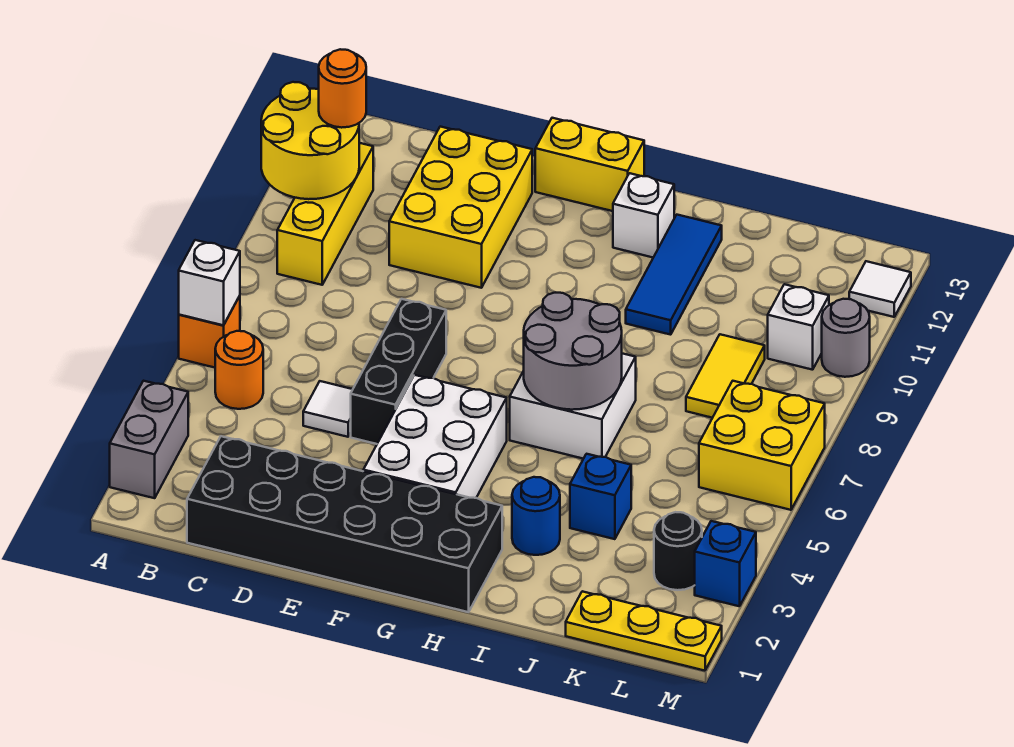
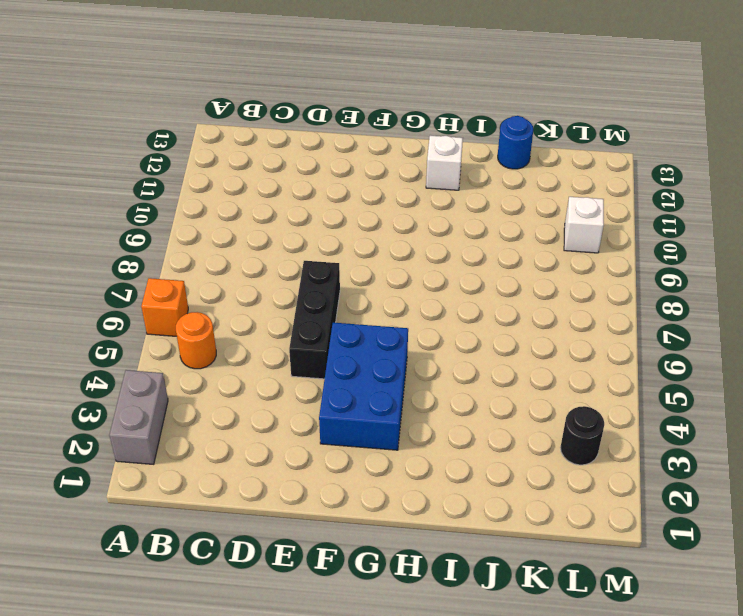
blue 2x3 brick [319,323,408,450] -> white 2x3 brick [363,375,507,498]
blue 1x1 round brick [498,116,533,169] -> blue 1x1 round brick moved to [512,477,560,555]
none -> yellow 1x3 brick [277,143,373,285]
none -> black 2x6 brick [187,436,502,612]
none -> white 1x1 tile [303,381,353,437]

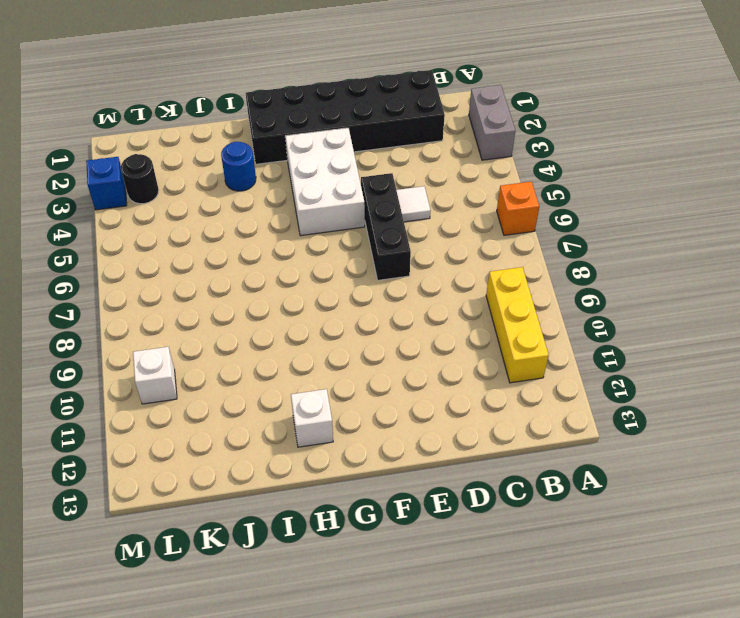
none -> orange 1x1 round brick [215,331,263,409]
none -> yellow 2x3 brick [389,127,532,288]
none -> yellow 1x2 brick [535,118,644,211]

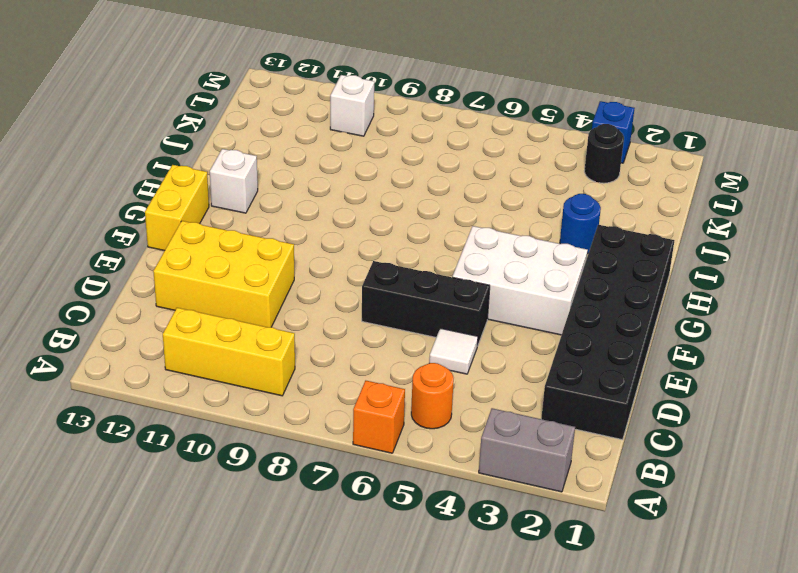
none -> white 2x2 brick [510,353,636,459]
none -> blue 1x3 tile [626,215,722,335]
none -> blue 1x1 brick [570,454,631,539]

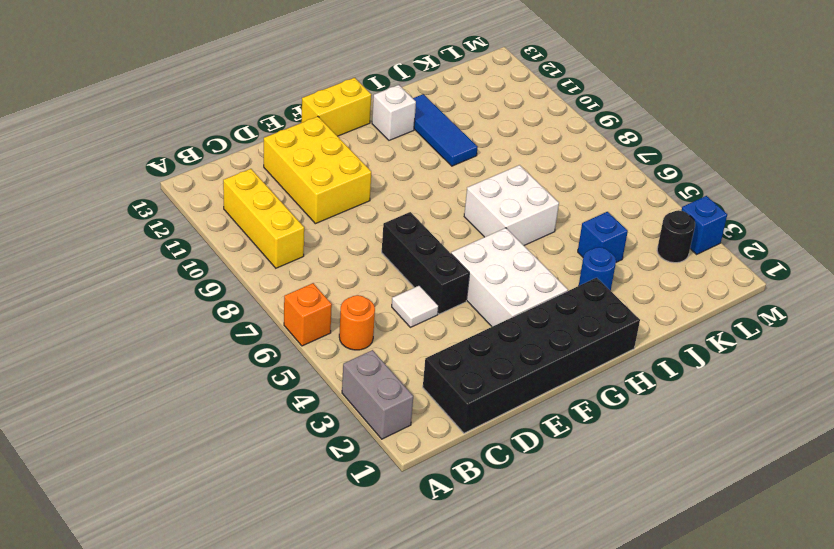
none -> yellow 1x3 plate [566,591,722,671]
none -> yellow 1x2 tile [686,334,765,418]
none -> yellow 2x2 brick [699,381,825,510]

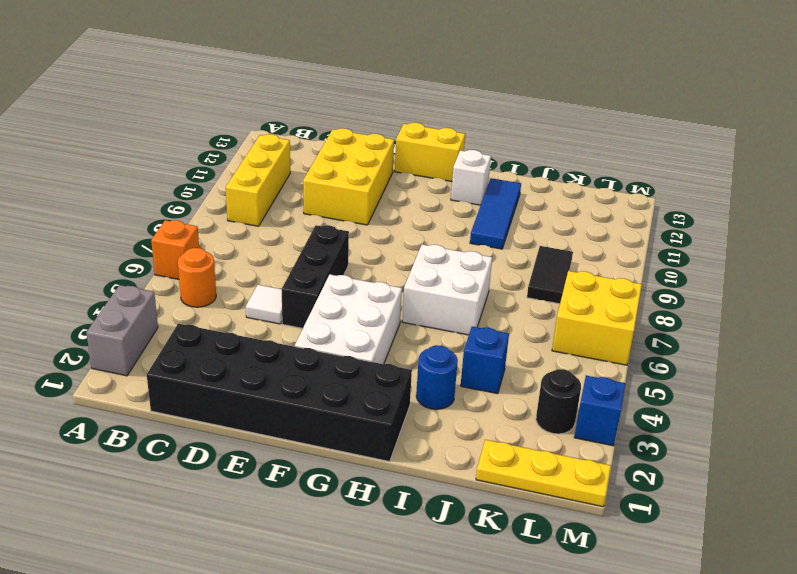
black 1x2 tile [527,246,573,304] -> yellow 1x2 tile [686,334,765,418]
none -> white 1x1 brick [768,284,829,370]
none -> grey 1x1 round brick [822,299,870,377]
none -> white 1x1 tile [849,261,911,317]

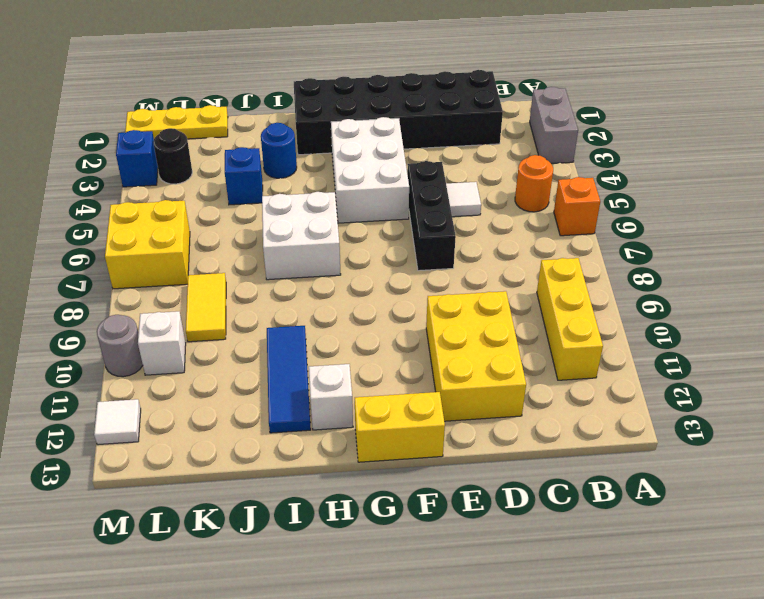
none -> white 1x1 brick [179,240,240,325]
none -> yellow 2x2 round brick [261,82,359,199]
none -> grey 2x2 round brick [524,292,622,410]

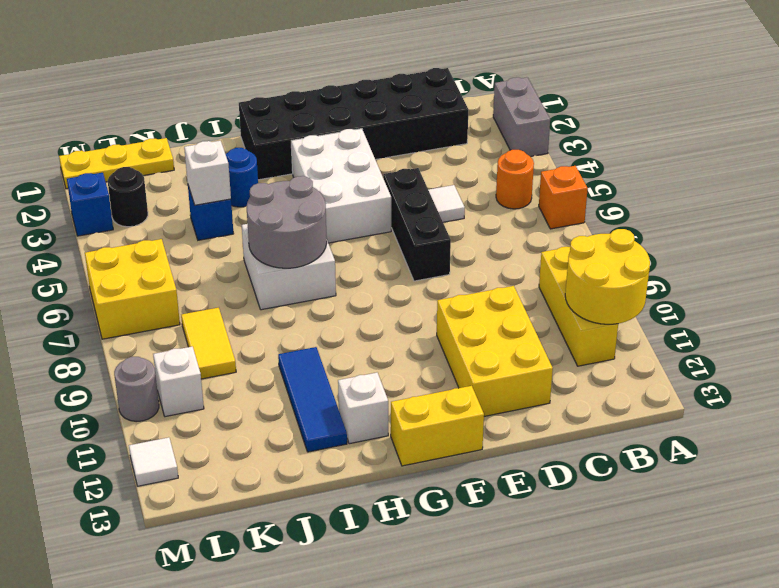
white 1x1 brick [184,141,231,205] -> white 1x1 brick moved to [179,240,240,325]
none -> orange 1x1 round brick [319,49,366,128]

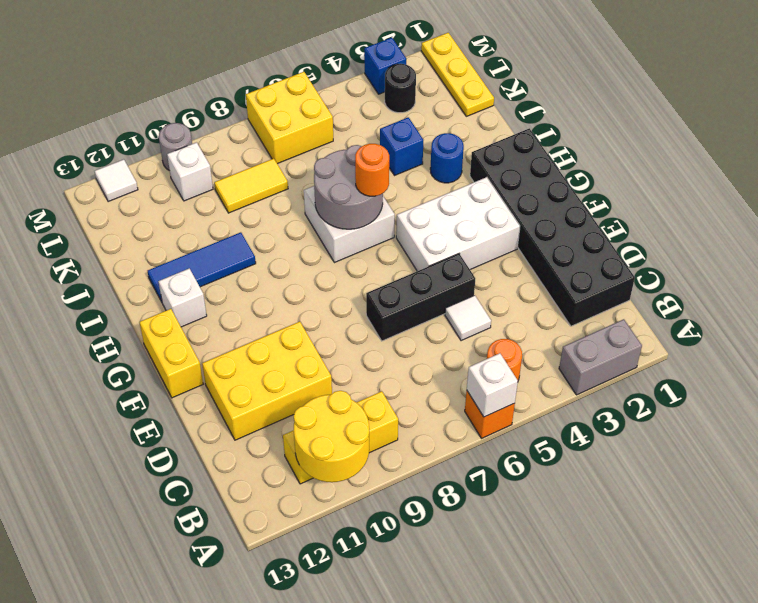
orange 1x1 round brick [355,144,389,196] -> orange 1x1 round brick moved to [319,49,366,128]

